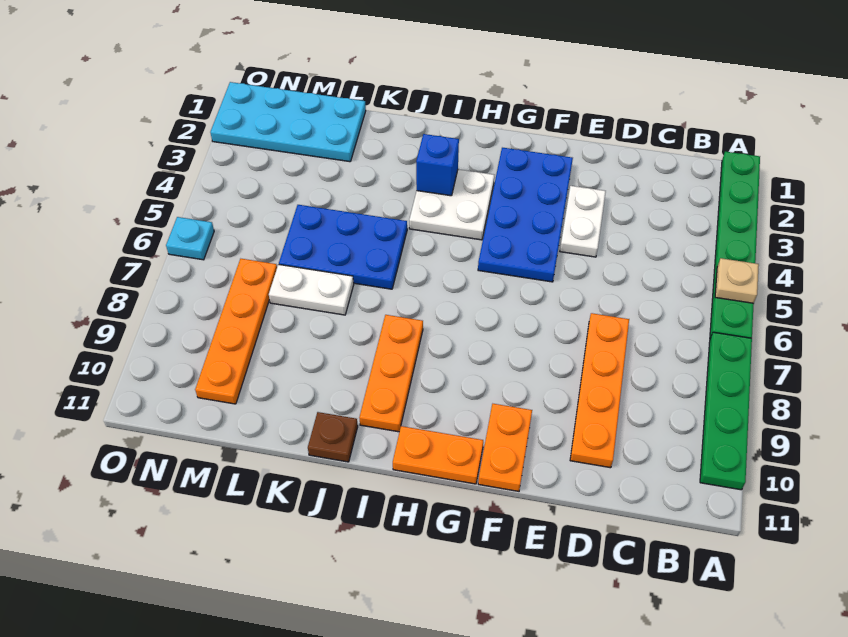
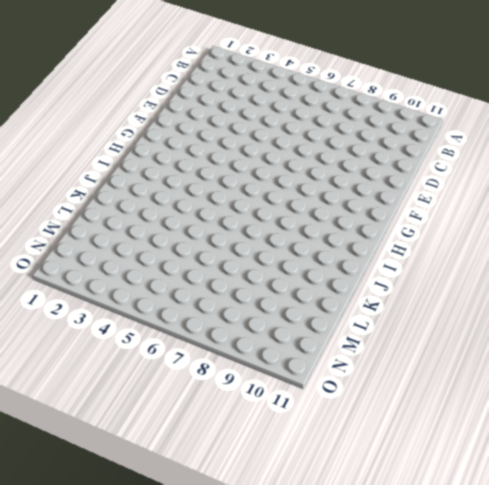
none -> green 1x6 plate [710,152,760,338]
none -> green 1x4 plate [700,332,752,490]
none -> orange 1x4 plate [570,313,629,468]

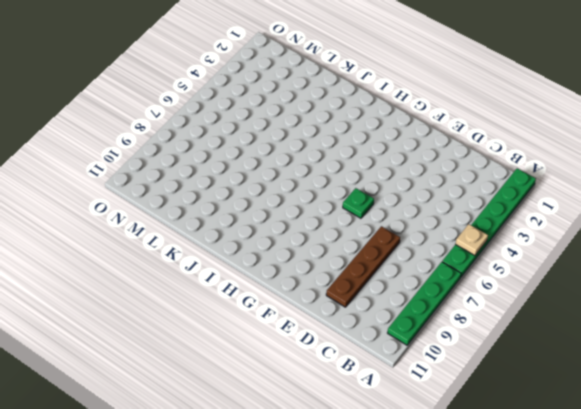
brown 1x4 plate [326,226,400,307] -> orange 1x4 plate [570,313,629,468]
green 1x1 plate [343,188,374,218] -> none
none -> white 1x2 plate [560,186,606,257]
none -> blue 2x4 plate [478,148,573,282]
none -> orange 1x2 plate [478,404,532,491]

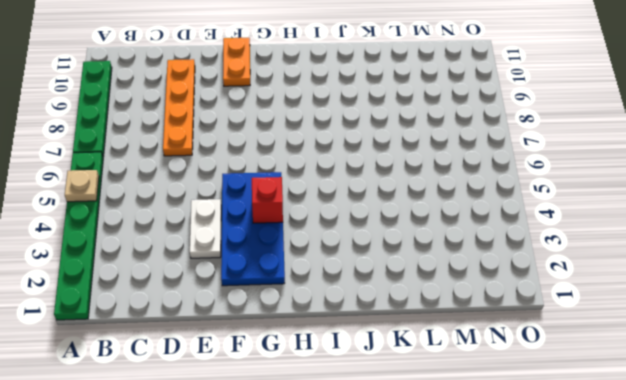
red 1x1 brick [252,177,283,223] -> none
none -> orange 1x2 plate [393,426,483,484]
none -> white 2x2 plate [409,169,494,240]
none -> orange 1x3 plate [359,315,423,432]

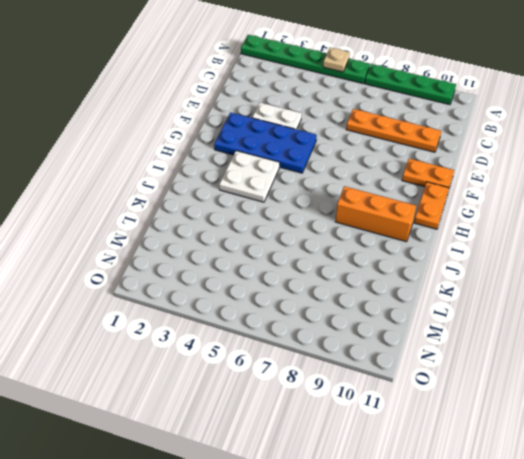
orange 1x3 brick [336,186,416,242] -> orange 1x3 plate [359,315,423,432]
none -> blue 2x3 plate [279,205,407,289]
none -> brown 1x1 plate [308,412,358,462]
none -> white 1x2 plate [269,264,354,315]

